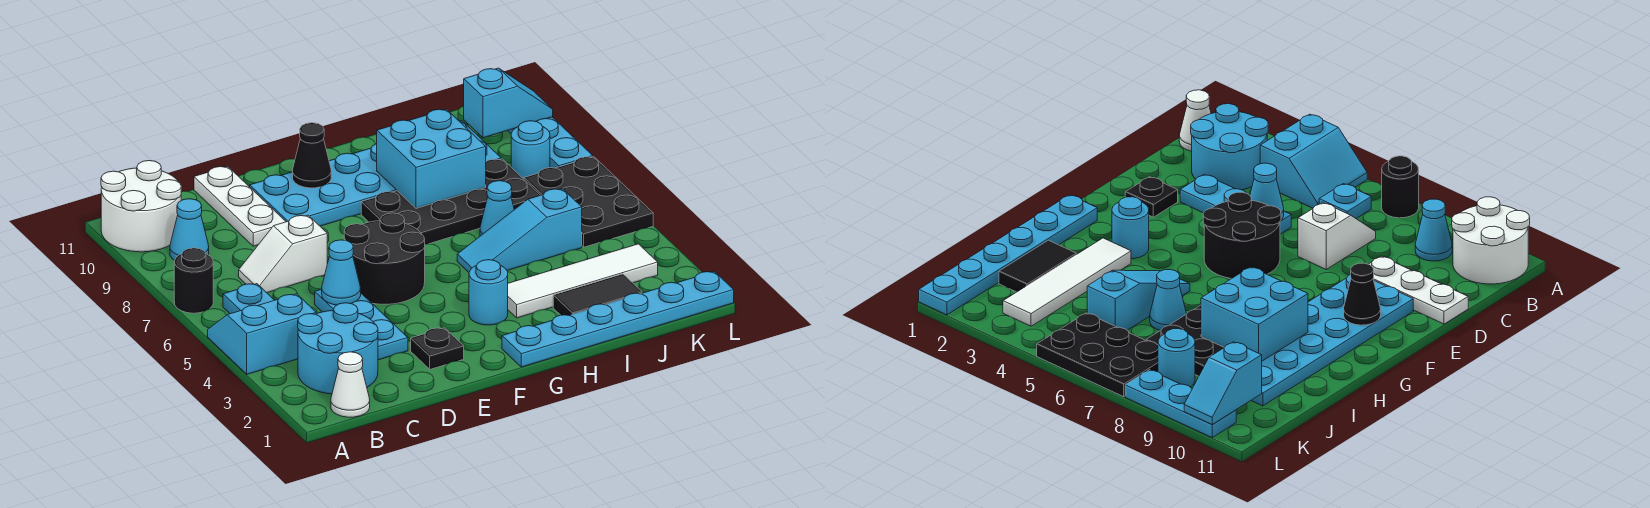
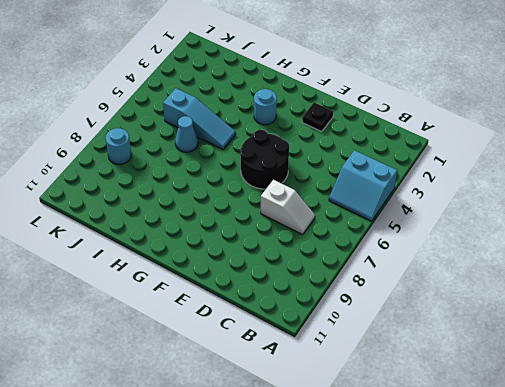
none -> black 1x1 round brick [174,248,213,313]
none -> white 2x2 round brick [101,161,181,252]
none -> white 1x1 cone [331,352,370,417]

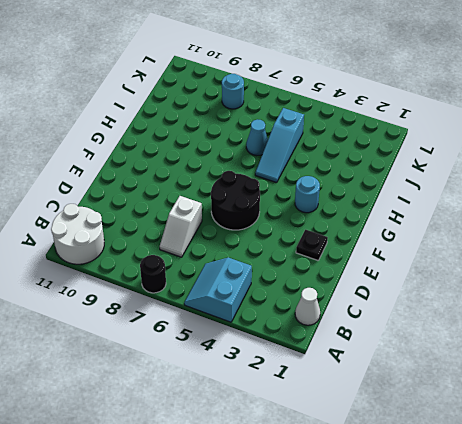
none -> cyan 2x2 round brick [298,303,378,394]
none -> cyan 1x1 plate [223,284,274,314]
none -> cyan 1x1 cone [170,199,209,260]

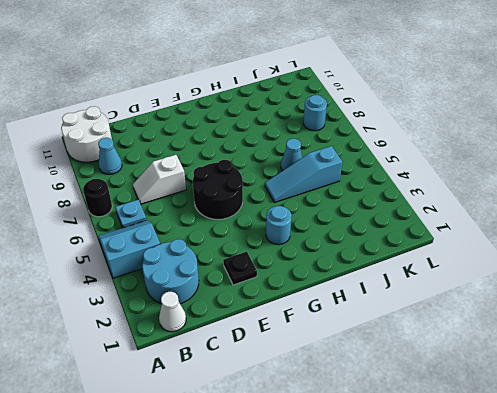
none -> cyan 1x3 plate [315,289,408,360]
none -> white 1x3 plate [194,166,286,246]
none -> cyan 2x6 plate [250,121,501,226]

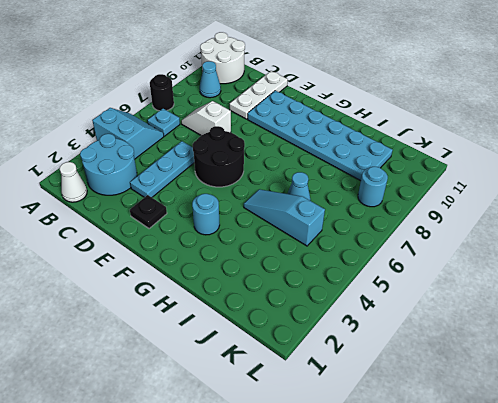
none -> cyan 1x6 plate [502,271,734,367]
none -> black 2x4 plate [361,159,540,244]
none -> white 1x4 tile [508,244,658,318]

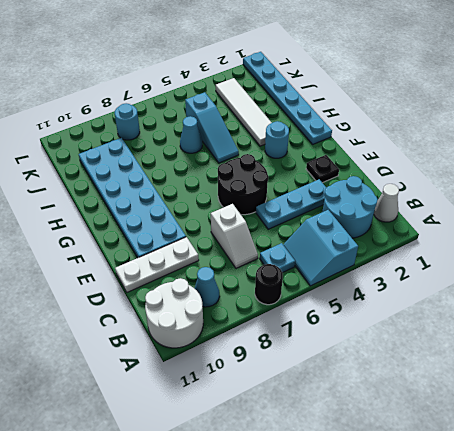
none -> black 2x4 plate [361,159,540,244]
none -> black 1x2 tile [553,274,642,315]
none -> black 2x3 plate [524,157,653,247]

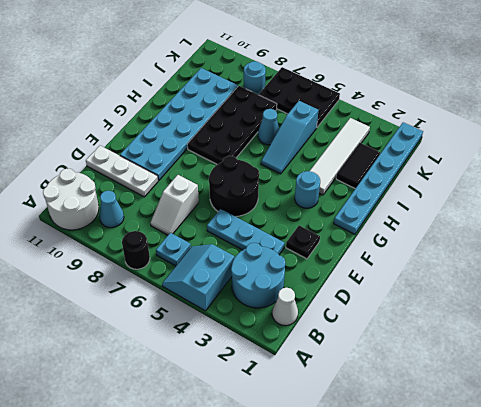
none -> cyan 1x3 plate [508,117,593,168]
none -> cyan 1x1 cone [322,240,361,305]
none -> black 1x1 cone [293,123,331,188]

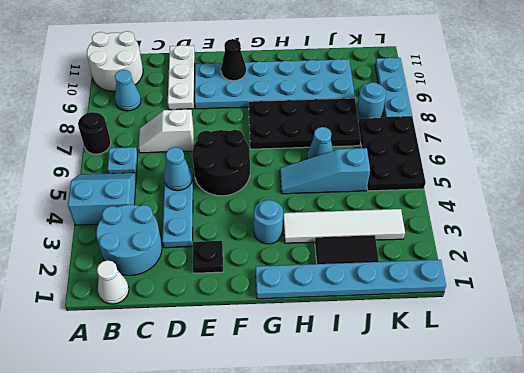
none -> cyan 2x2 brick [377,109,486,208]
none -> cyan 1x2 slope [464,68,553,138]

